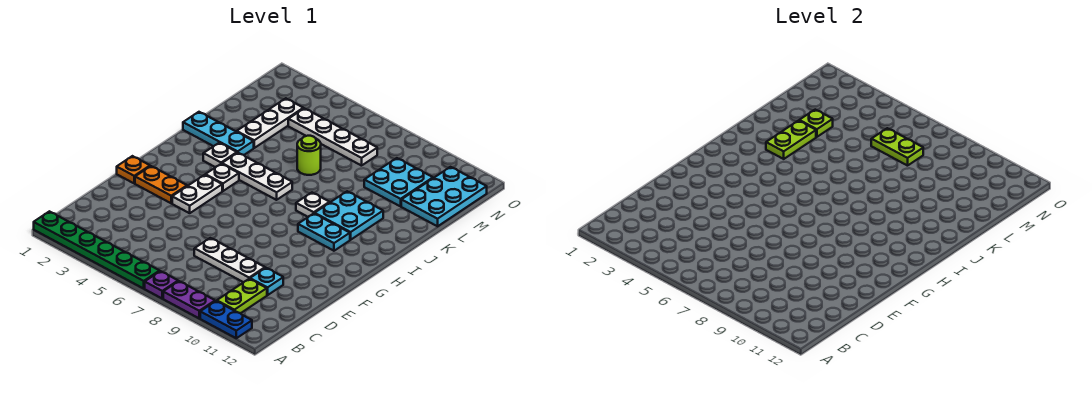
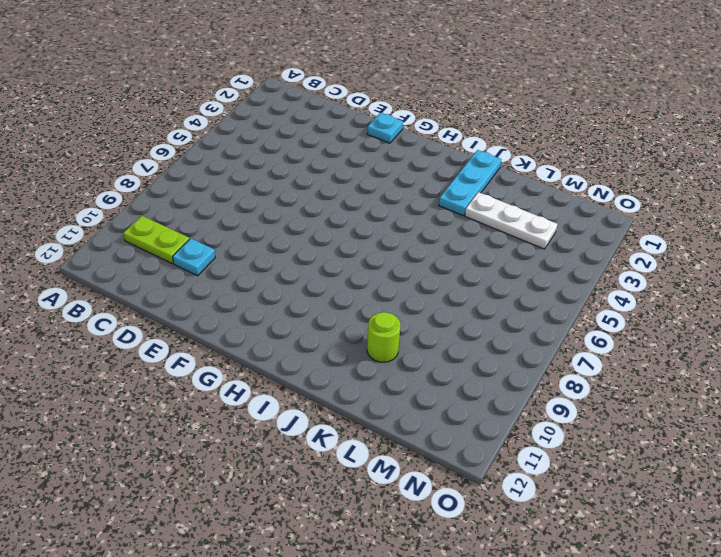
cyan 1x1 plate [367,113,403,143] -> orange 1x1 plate [117,156,150,183]
lime 1x1 round brick [367,312,401,362] -> lime 1x1 round brick moved to [297,136,321,175]
none -> green 1x6 plate [34,211,160,288]
none -> purple 1x1 plate [145,271,178,298]
none -> purple 1x2 plate [163,281,215,318]

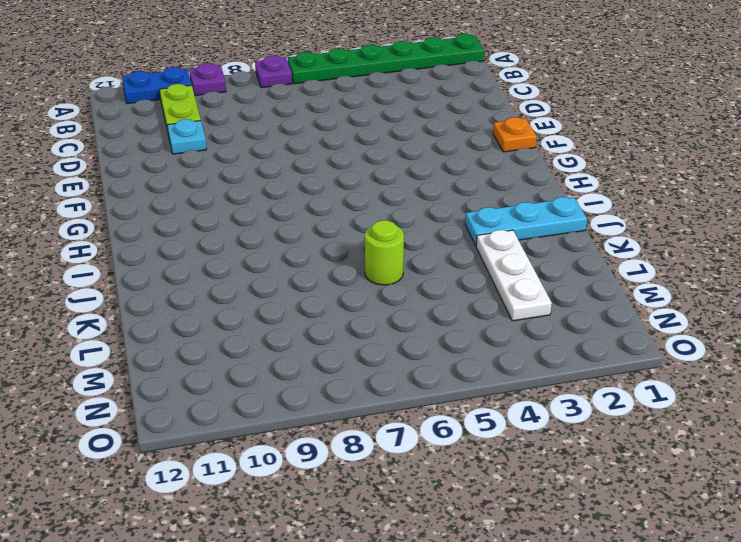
purple 1x1 plate [189,63,226,96] -> purple 1x2 plate [163,281,215,318]
none -> white 1x3 plate [194,238,265,282]
none -> orange 1x2 plate [135,166,187,203]
none -> white 1x2 plate [172,175,222,213]

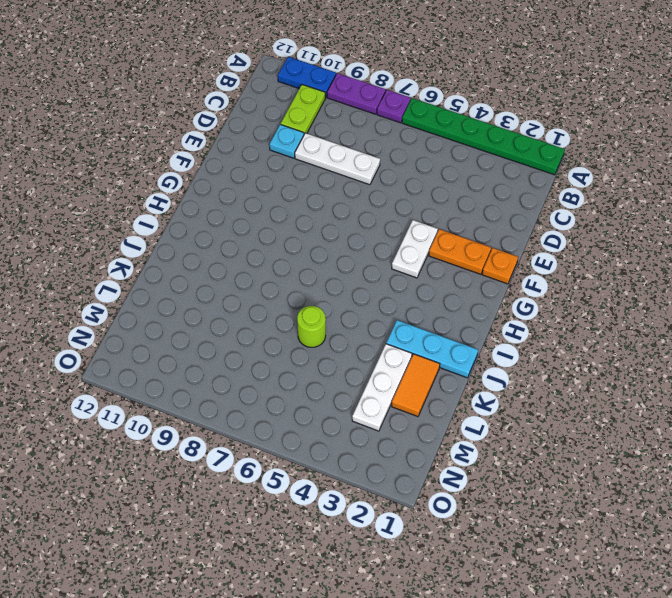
orange 1x2 tile [392,354,440,417] -> none
none -> white 1x1 plate [205,164,239,191]
none -> cyan 1x2 plate [298,214,350,251]
none -> white 1x1 plate [203,143,237,167]

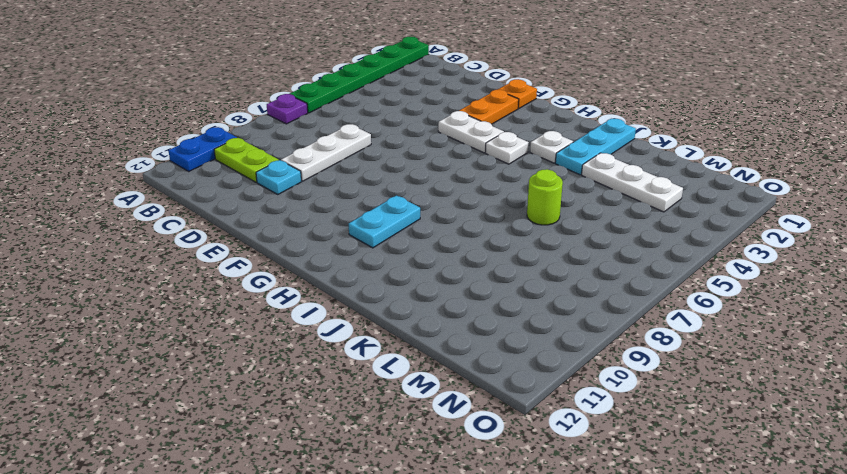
none -> purple 1x2 plate [163,281,215,318]
none -> white 1x3 plate [222,153,292,200]
none -> white 1x1 plate [296,193,330,217]

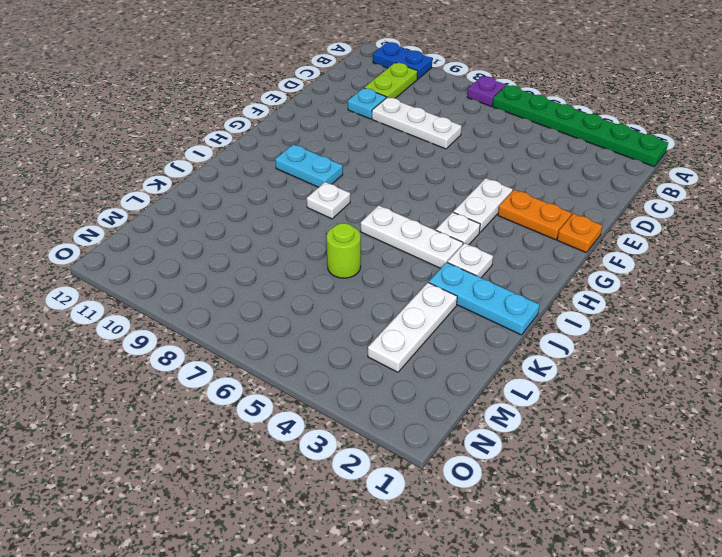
none -> purple 1x2 plate [163,281,215,318]
none -> cyan 2x2 plate [315,191,383,240]
none -> cyan 2x2 plate [364,158,433,206]

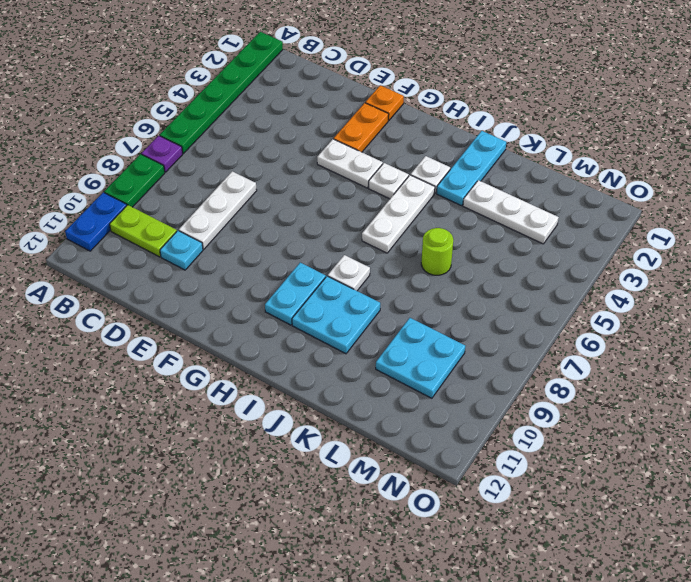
green 1x2 plate [104,154,165,207] -> purple 1x2 plate [163,281,215,318]
none -> cyan 2x3 plate [401,167,487,226]
none -> white 1x4 plate [288,108,377,166]
none -> lime 1x2 plate [766,121,816,159]

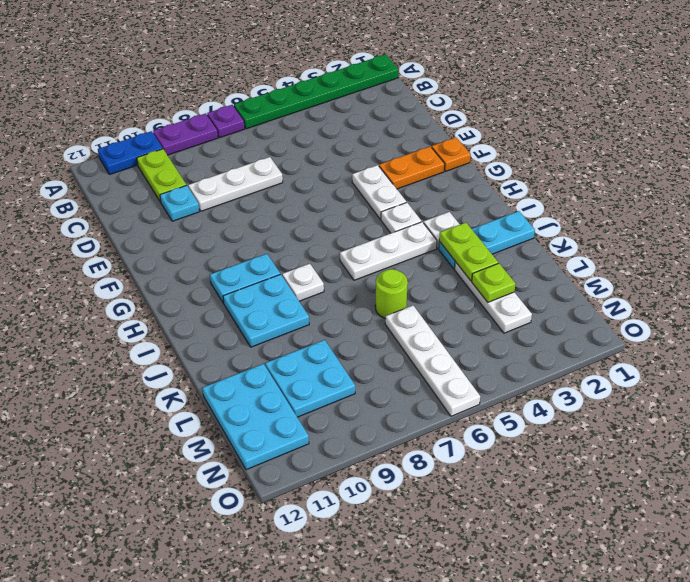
white 1x4 plate [385,306,480,416] -> white 1x4 plate turned to [288,108,377,166]
none -> lime 1x2 plate [871,128,923,166]

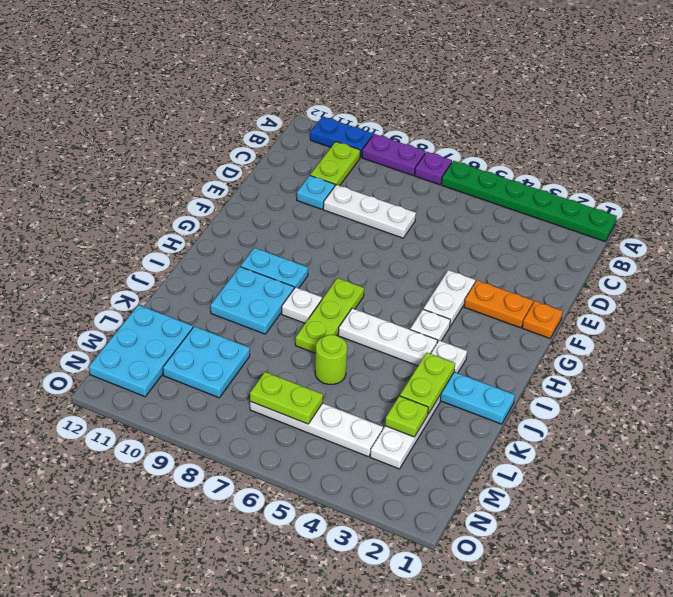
lime 1x3 plate [295,278,364,353] -> none

